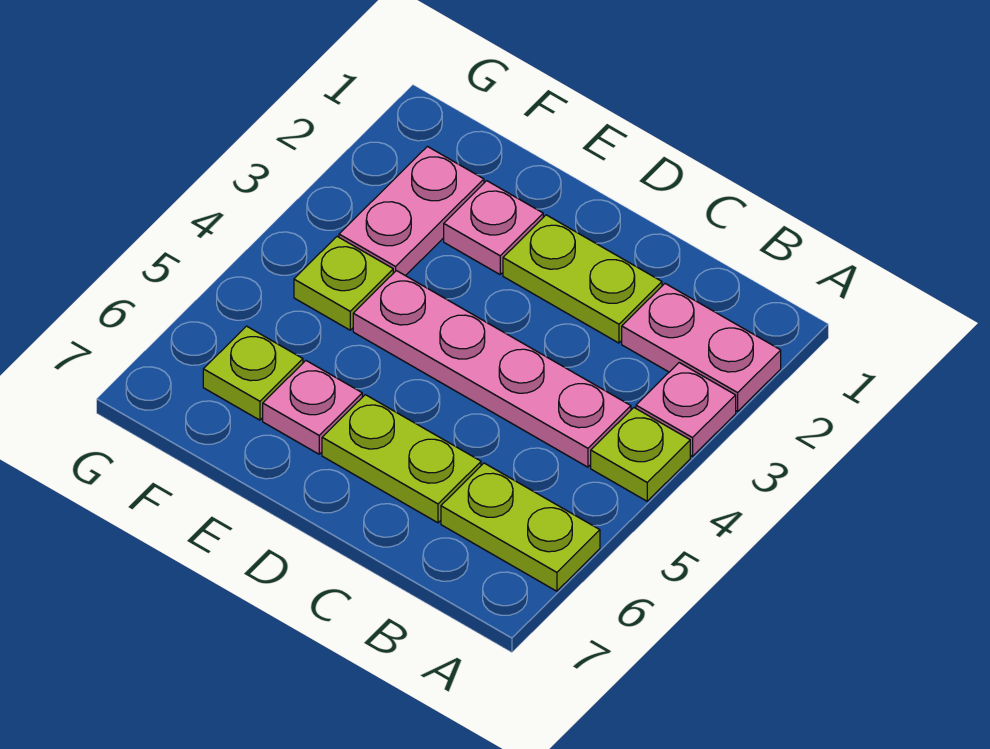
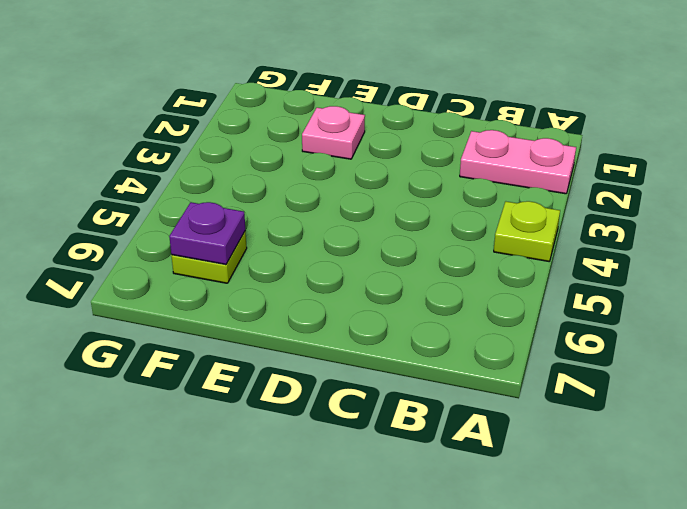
purple 1x1 plate [169,202,245,265] -> none
none -> pink 1x1 plate [636,363,736,456]
none -> lime 1x2 plate [441,463,600,591]
none -> pink 1x4 plate [353,271,631,467]

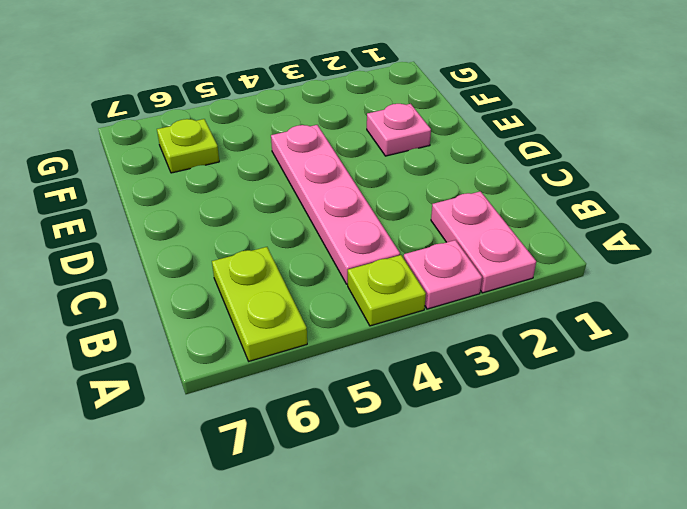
none -> lime 1x2 plate [503,215,662,343]
none -> lime 1x2 plate [322,395,481,523]
none -> pink 1x1 plate [263,361,362,454]

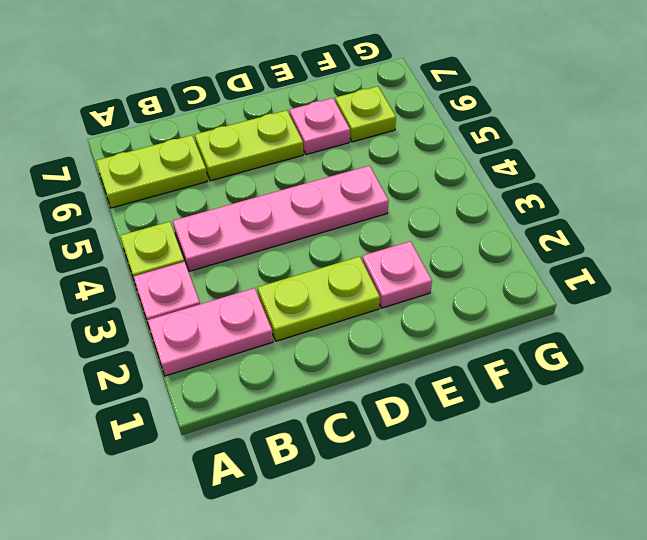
none -> pink 1x2 plate [339,147,484,276]
none -> lime 1x1 plate [294,237,393,330]

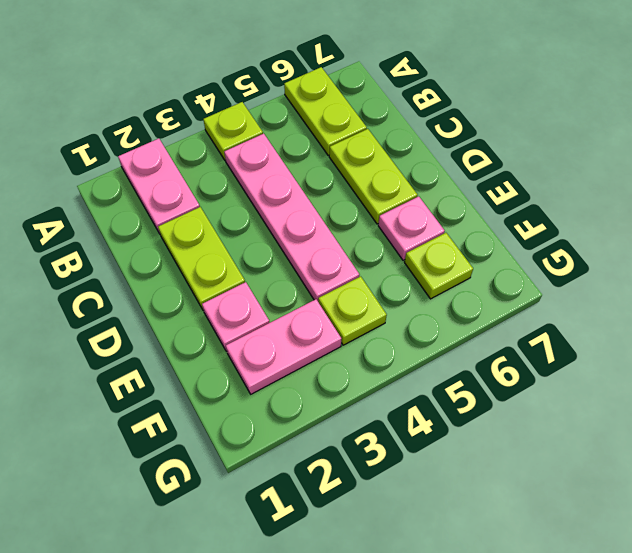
none -> pink 1x1 plate [636,363,736,456]

